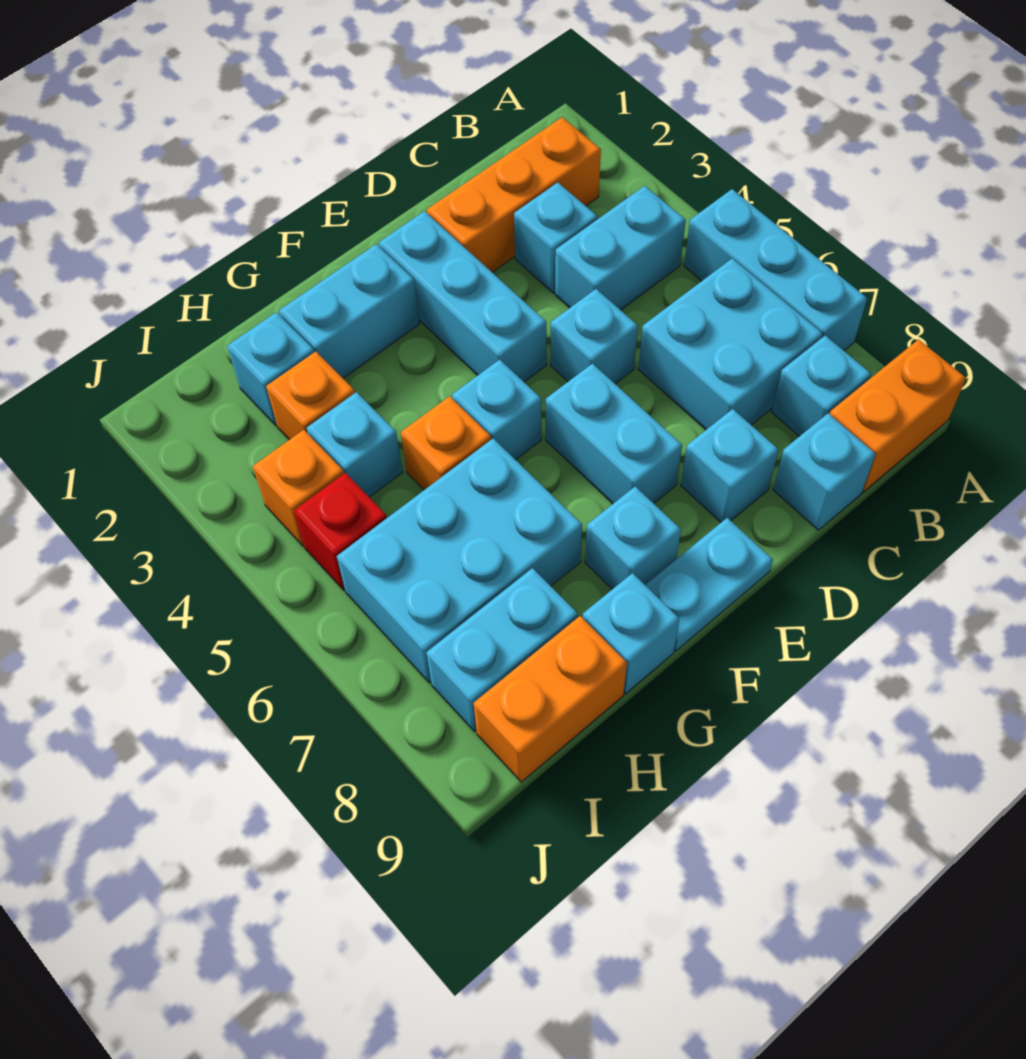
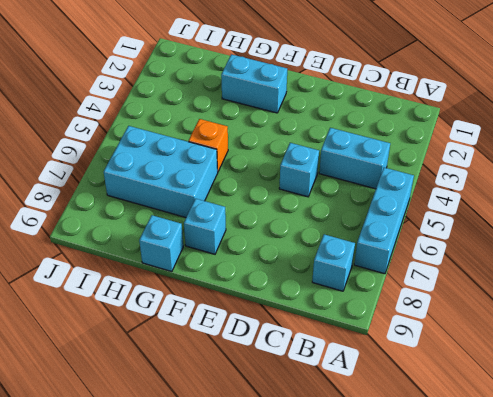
none -> orange 1x2 brick [830,339,966,492]
none -> orange 1x3 brick [427,117,601,272]
none -> cyan 2x2 brick [638,258,823,430]

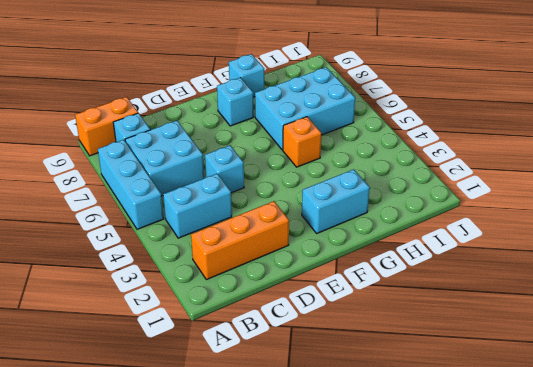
none -> cyan 1x1 brick [514,183,598,293]
none -> cyan 1x1 brick [773,413,876,530]
none -> cyan 1x1 brick [681,409,779,522]

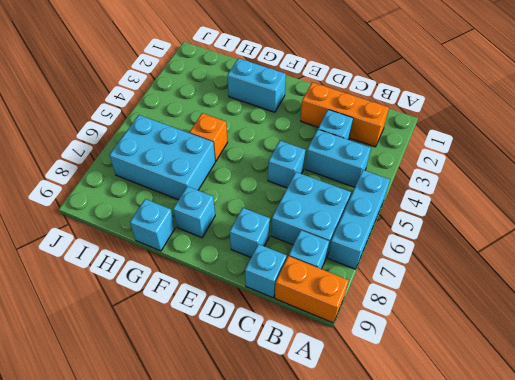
none -> cyan 1x3 brick [379,211,546,382]
none -> cyan 1x2 brick [546,363,682,504]
none -> cyan 1x2 plate [645,518,773,651]

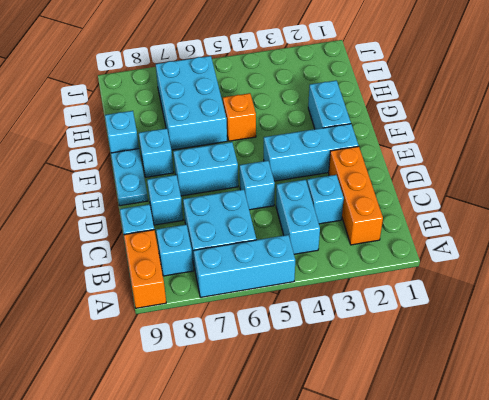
none -> cyan 1x1 brick [452,360,541,460]
none -> cyan 1x1 brick [227,312,314,426]
none -> orange 1x1 brick [266,352,355,440]

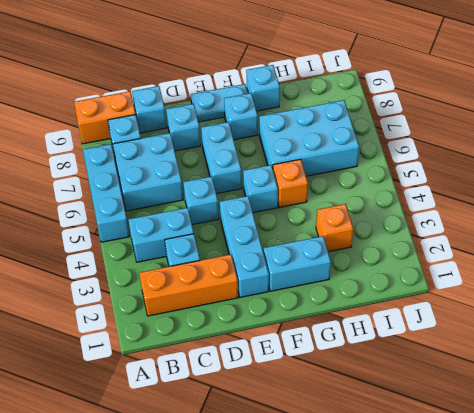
none -> cyan 1x1 brick [227,312,314,426]
none -> cyan 1x1 brick [307,392,402,497]
none -> cyan 1x2 brick [426,568,578,732]

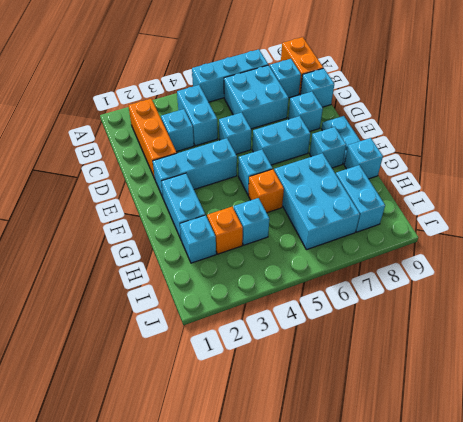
none -> orange 1x2 brick [474,616,627,782]
none -> orange 1x1 brick [253,430,344,546]
none -> red 1x1 brick [294,473,387,590]

